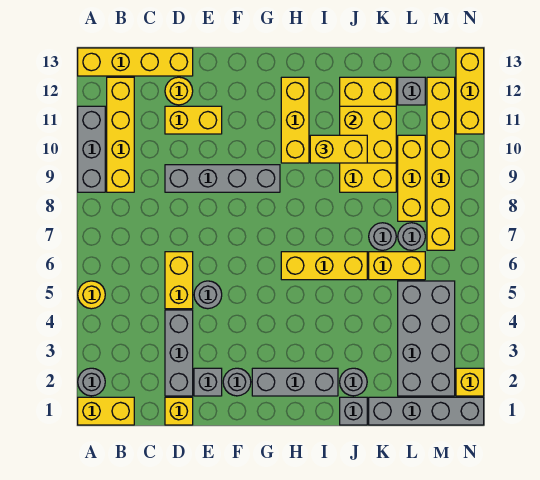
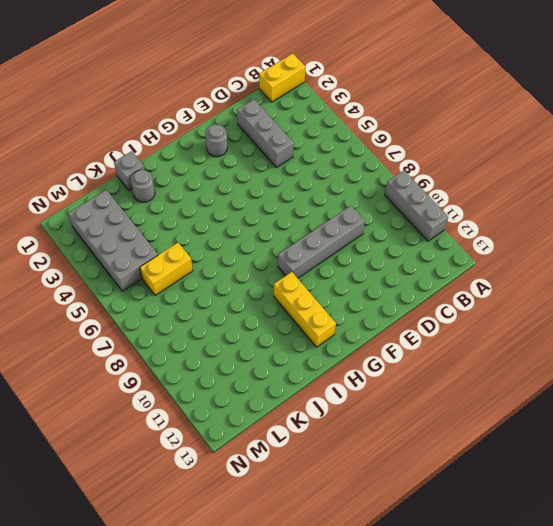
none -> grey 1x1 round brick [78,368,105,396]
none -> yellow 1x1 round brick [78,281,105,309]
none -> yellow 1x4 brick [78,48,193,76]
none -> yellow 1x4 brick [107,77,134,192]

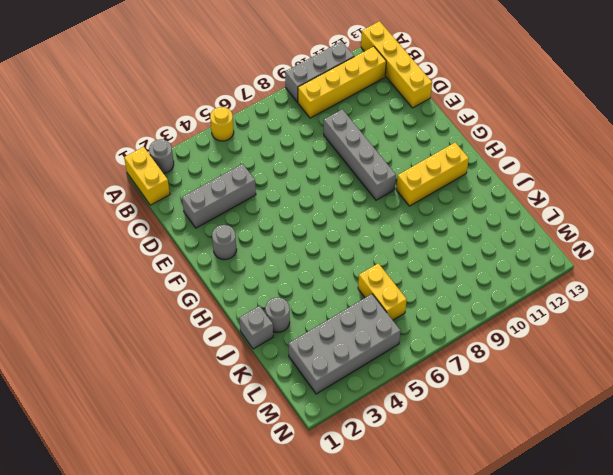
none -> yellow 1x1 brick [165,397,193,425]
none -> yellow 1x2 brick [165,252,193,309]
none -> yellow 1x2 brick [165,106,222,134]
none -> yellow 1x1 round brick [165,77,193,105]

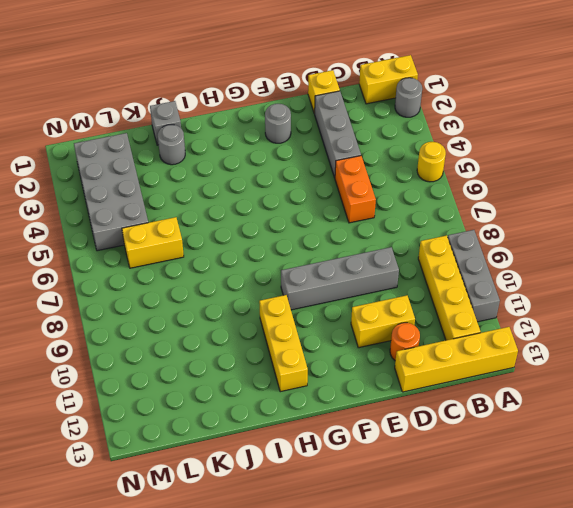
orange 1x2 brick [335,156,376,223] -> yellow 1x2 brick [165,252,193,309]
orange 1x1 round brick [390,323,420,360] -> yellow 1x1 round brick [165,77,193,105]
none -> grey 1x1 brick [194,368,222,396]
none -> grey 1x1 round brick [194,281,222,309]
none -> grey 1x3 brick [252,368,338,396]
none -> yellow 1x3 brick [281,252,367,280]

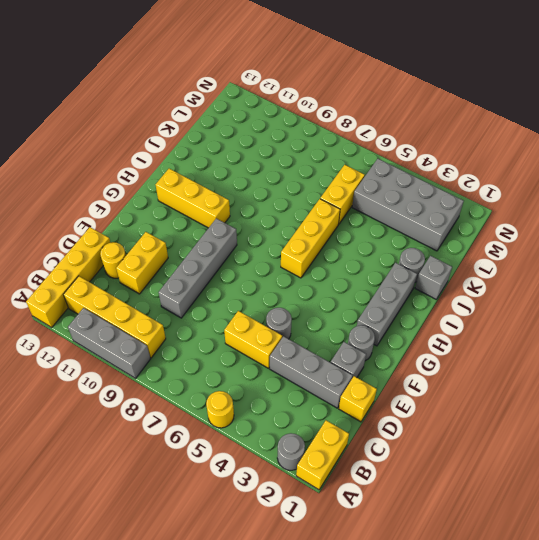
none -> yellow 2x4 brick [340,77,396,192]
none -> grey 1x4 brick [369,397,484,425]
none -> grey 1x1 round brick [369,223,396,250]
none -> grey 1x1 round brick [398,223,425,250]

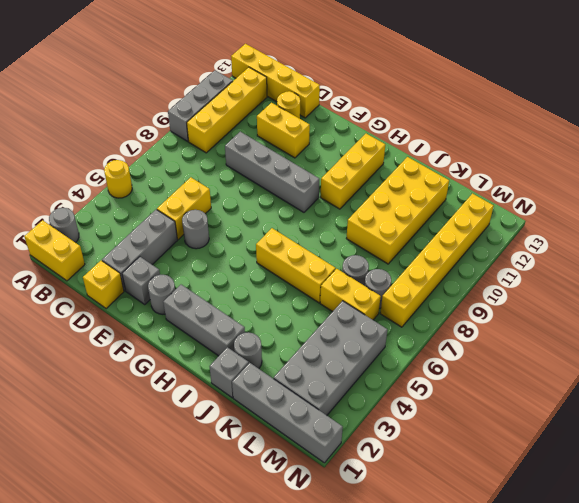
none -> yellow 1x3 brick [398,135,425,221]
none -> grey 1x1 brick [398,77,425,105]
none -> yellow 1x1 brick [456,368,484,396]
none -> yellow 1x3 brick [456,48,484,134]

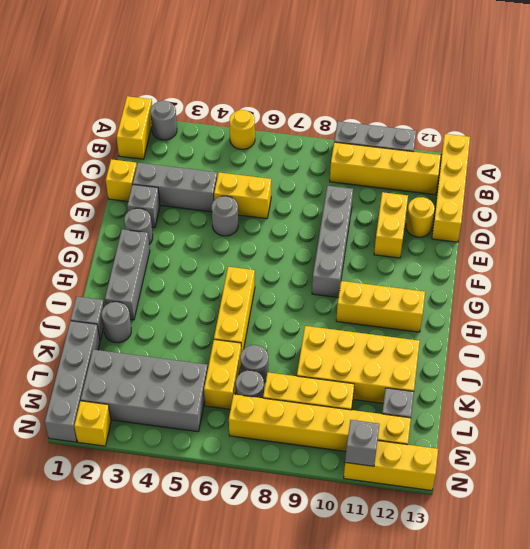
grey 1x1 brick [345,420,380,466] -> none
none -> yellow 2x2 brick [340,106,396,163]
none -> yellow 1x2 brick [310,135,367,163]

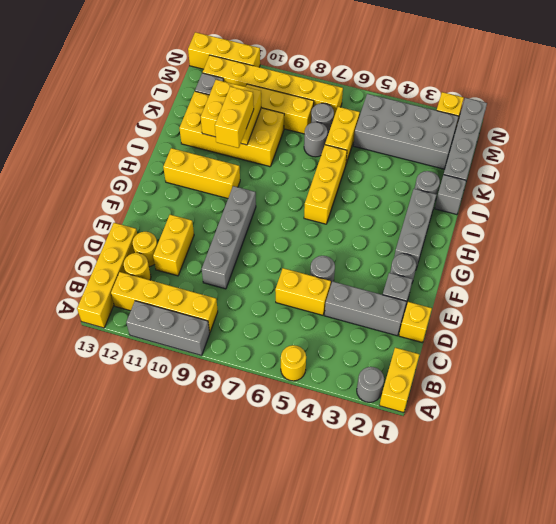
yellow 1x1 round brick [124,253,151,280] -> none

